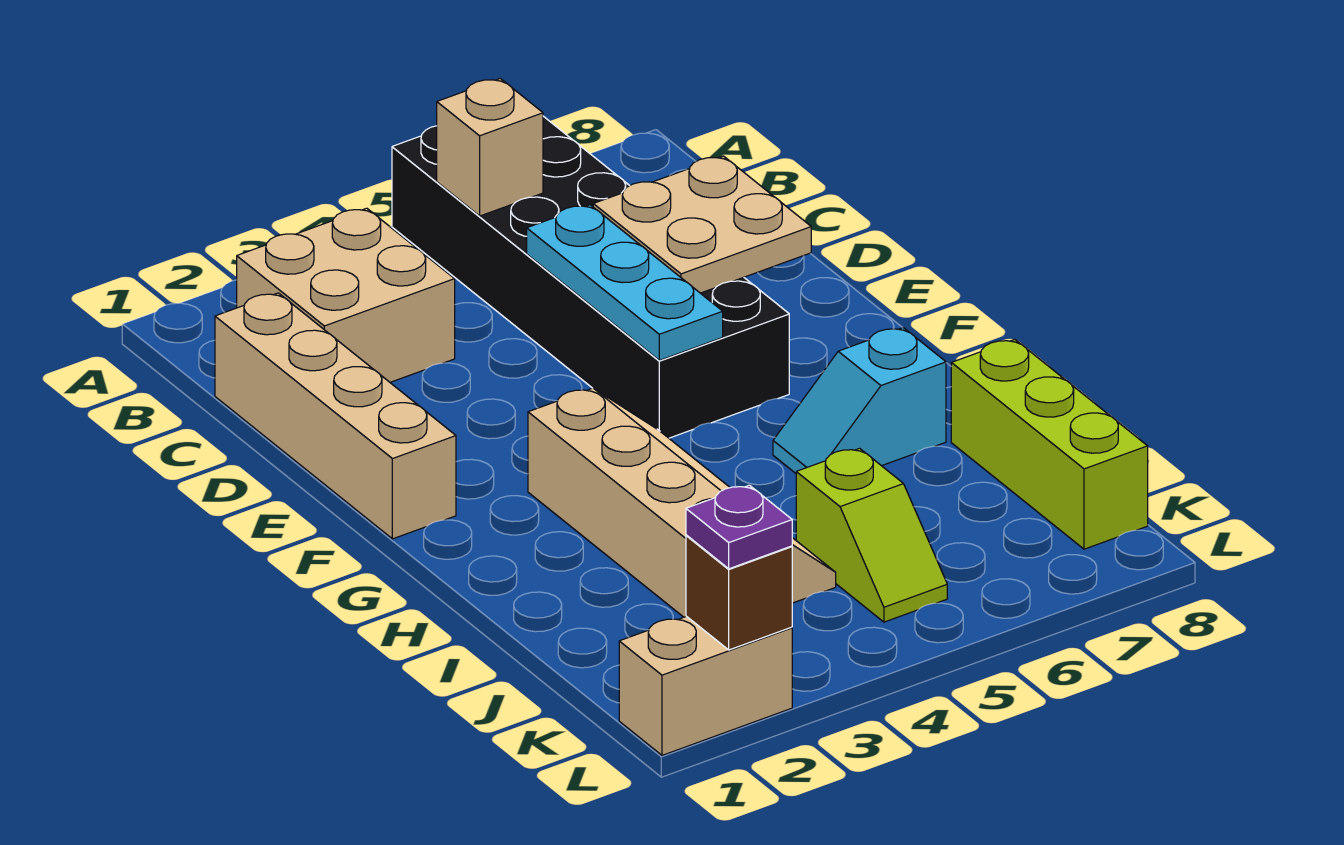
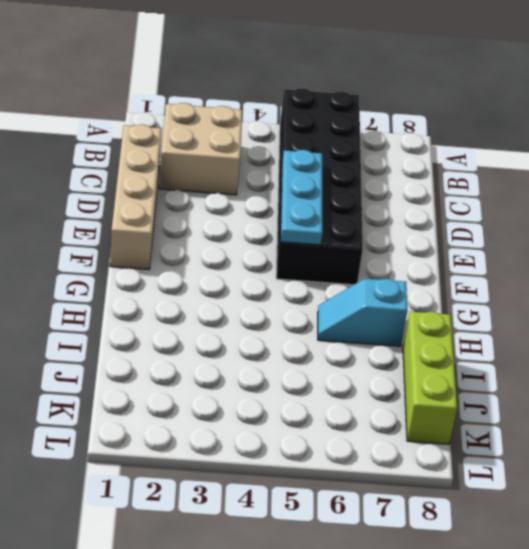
none -> tan 2x4 slope [528,388,836,617]
none -> lime 1x2 slope [796,448,947,622]
none -> tan 1x2 brick [619,616,792,755]

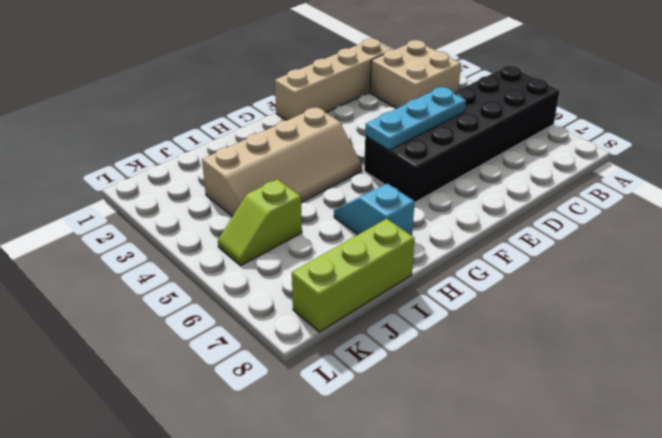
none -> tan 1x2 brick [619,616,792,755]
none -> tan 1x1 brick [437,79,543,216]
none -> tan 2x2 plate [593,156,811,293]

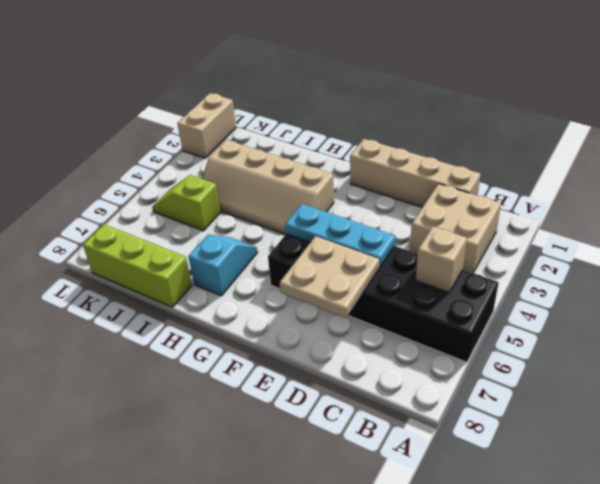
none -> brown 1x1 brick [686,535,792,650]
none -> purple 1x1 plate [686,485,792,569]

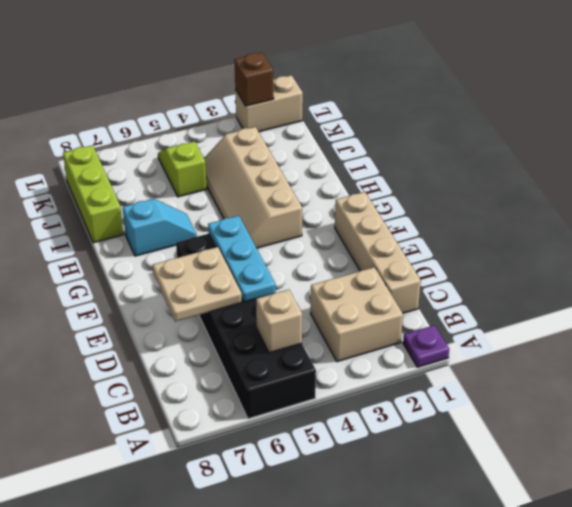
purple 1x1 plate [403,325,449,367] -> purple 1x1 plate moved to [686,485,792,569]

